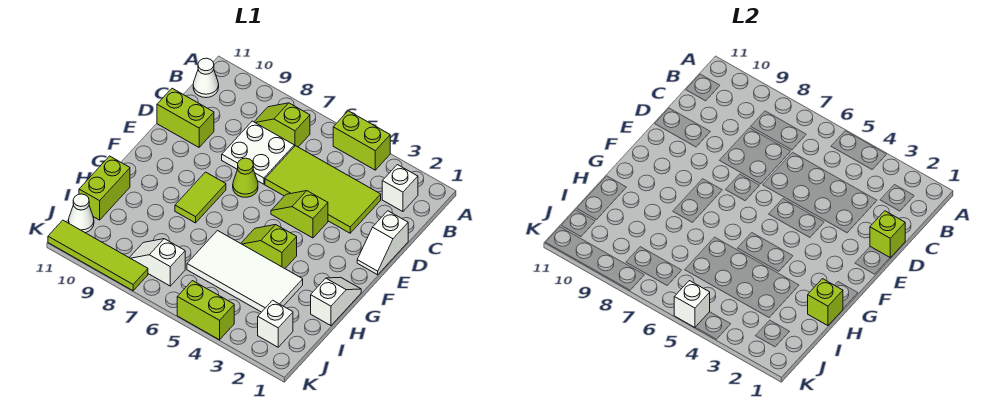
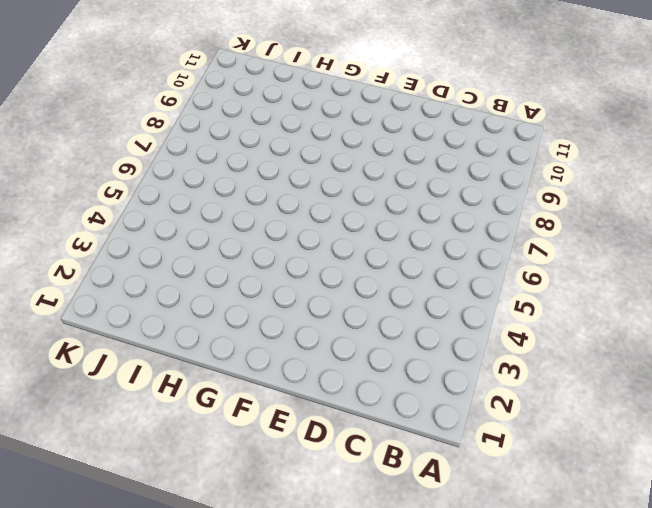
none -> lime 1x2 brick [333,111,390,170]
none -> white 1x1 brick [382,165,418,212]
none -> lime 1x2 slope [254,103,310,147]

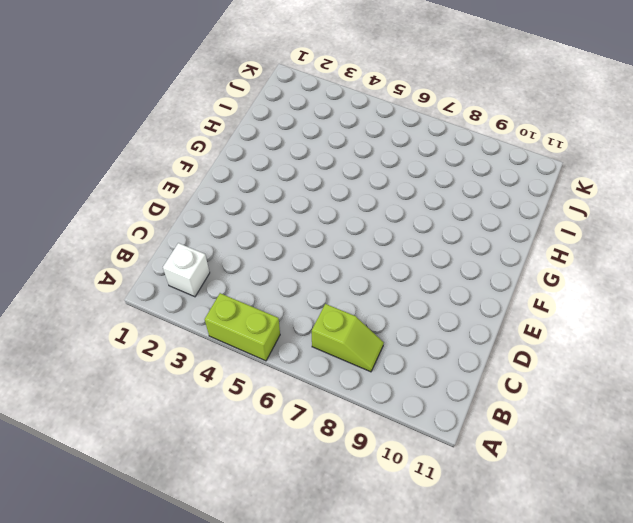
none -> white 1x1 cone [193,58,219,98]
none -> lime 2x4 tile [265,146,381,233]
none -> white 2x2 plate [222,121,294,184]

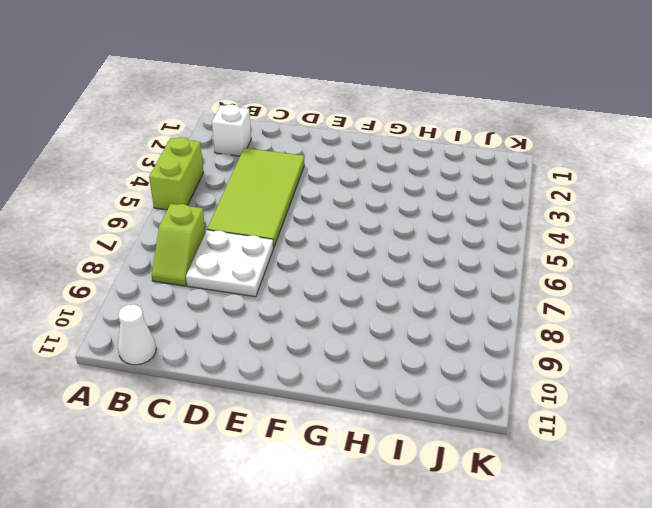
none -> white 1x2 slope [357,211,408,275]
none -> lime 1x2 brick [157,88,214,147]
none -> lime 1x2 slope [271,191,328,238]

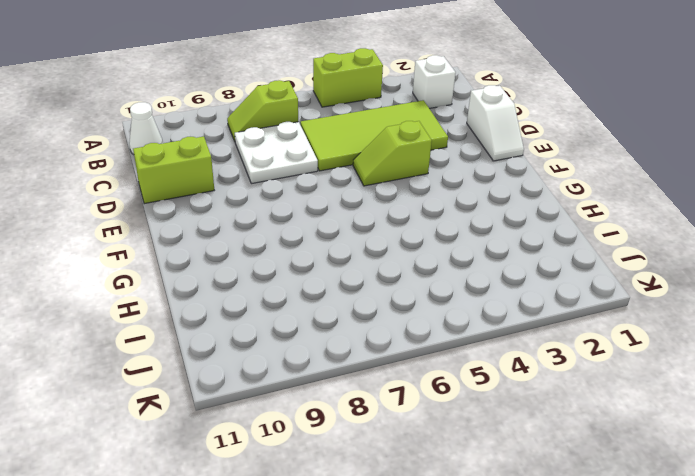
none -> lime 1x1 cone [233,158,258,197]
none -> lime 1x2 tile [175,172,226,223]
none -> white 1x2 slope [311,277,361,326]

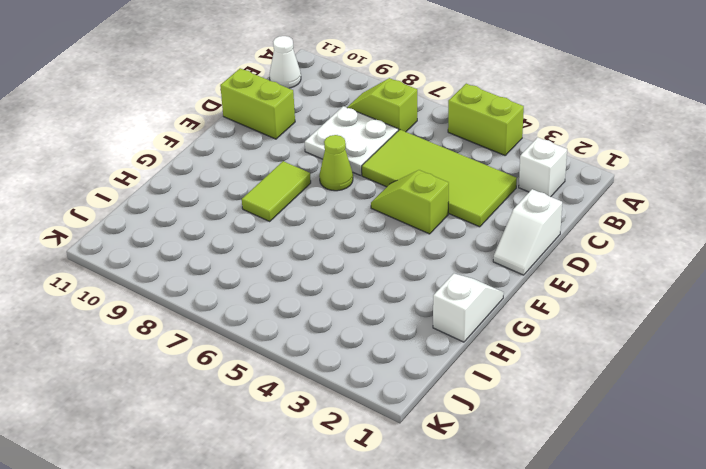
none -> lime 1x2 slope [241,225,297,268]
none -> white 2x4 tile [187,231,303,312]
none -> lime 1x2 brick [79,156,130,220]

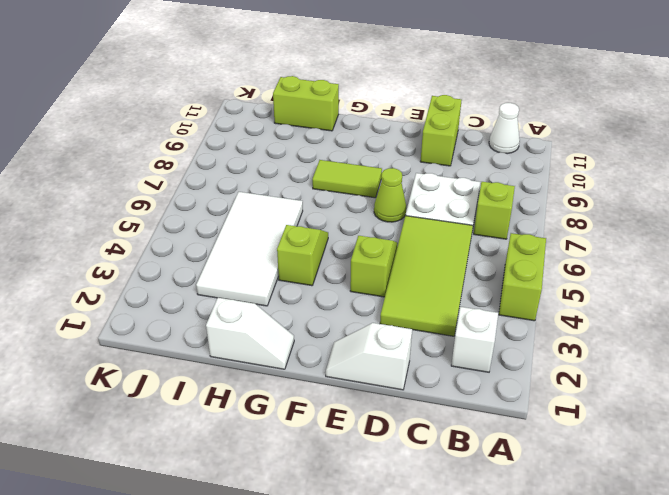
none -> white 1x1 brick [258,300,293,347]
none -> white 1x2 slope [129,239,185,286]
none -> white 1x1 cone [69,194,94,233]

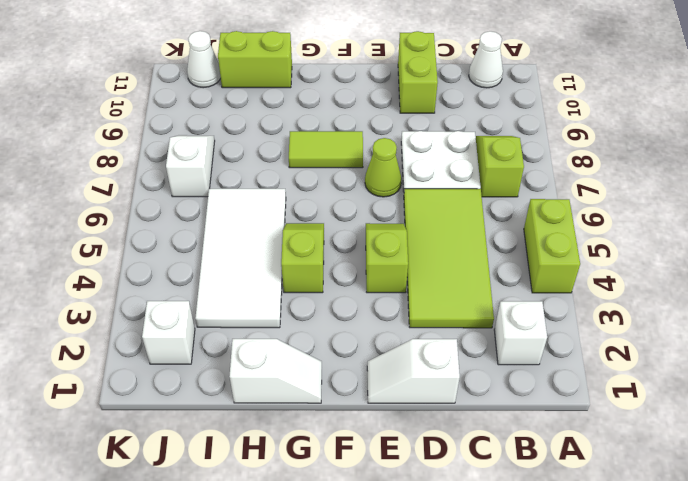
none -> lime 1x2 brick [177,281,234,340]
none -> lime 1x4 tile [48,220,148,291]
none -> lime 1x1 brick [870,211,905,258]

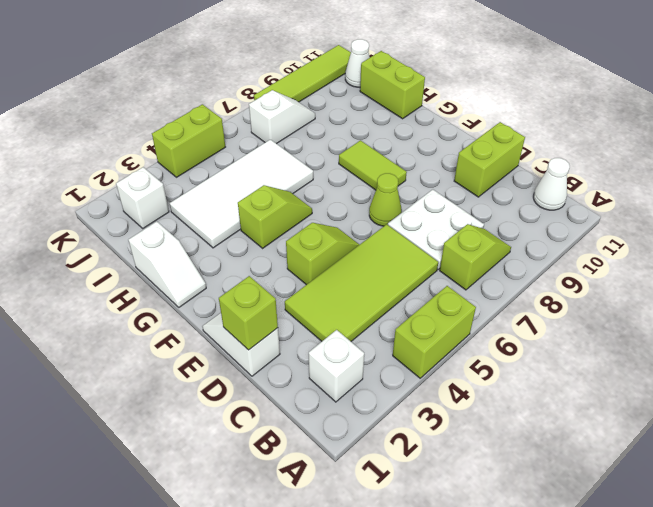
none -> lime 1x1 brick [808,279,843,326]
none -> white 1x1 brick [674,281,710,327]

